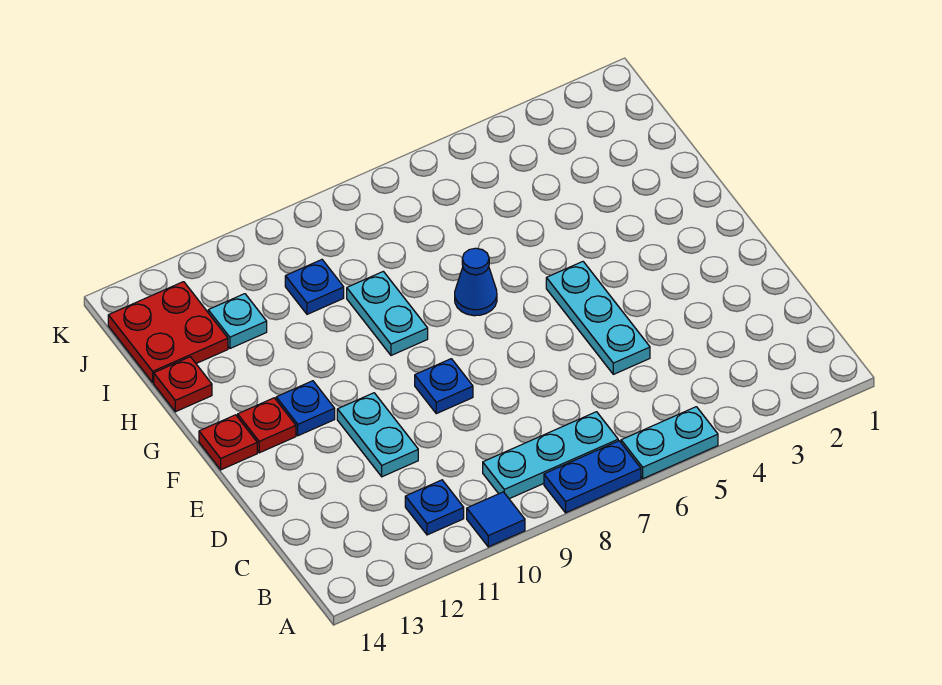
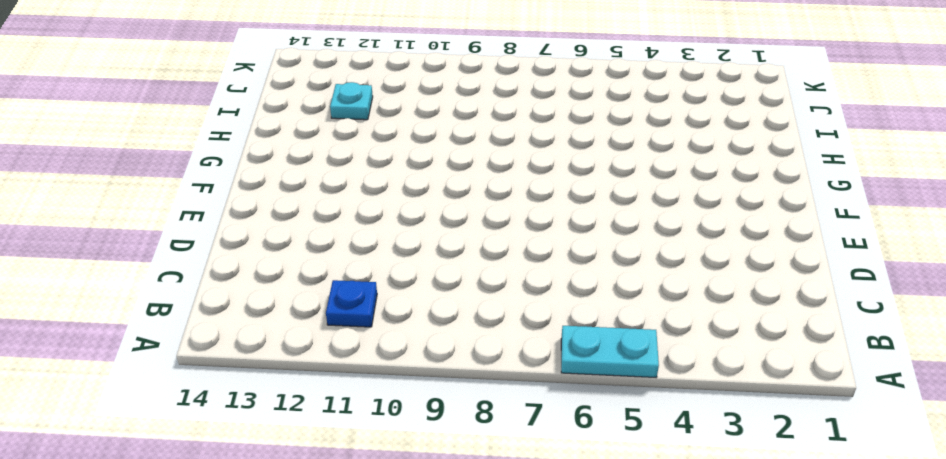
none -> blue 1x2 plate [544,441,641,513]
none -> blue 1x1 tile [467,492,525,547]
none -> cyan 1x3 plate [483,412,618,499]

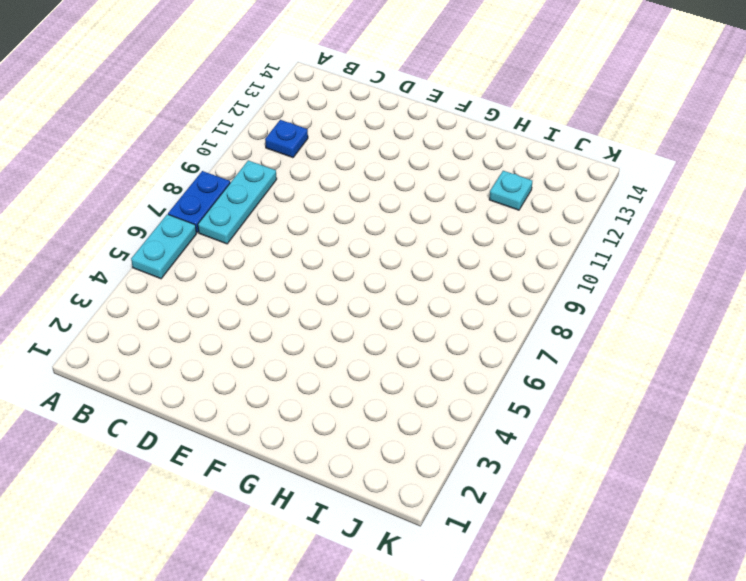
none -> blue 1x1 tile [467,492,525,547]
none -> cyan 1x3 plate [546,262,650,374]
none -> cyan 1x2 plate [337,393,418,477]

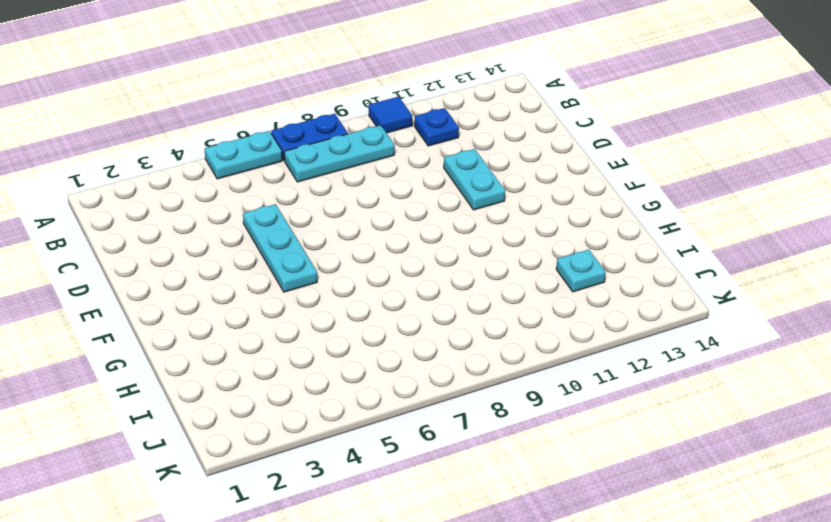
none -> blue 1x1 plate [415,359,473,414]
none -> blue 1x1 plate [276,381,335,436]
none -> red 1x1 plate [238,398,296,453]

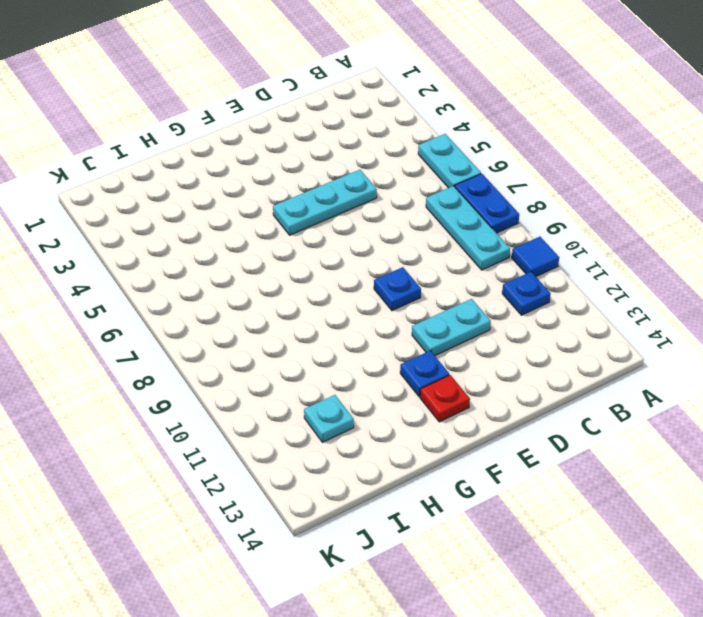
none -> red 1x1 plate [199,415,257,470]
none -> blue 1x1 cone [455,248,497,316]
none -> cyan 1x2 plate [347,271,428,355]

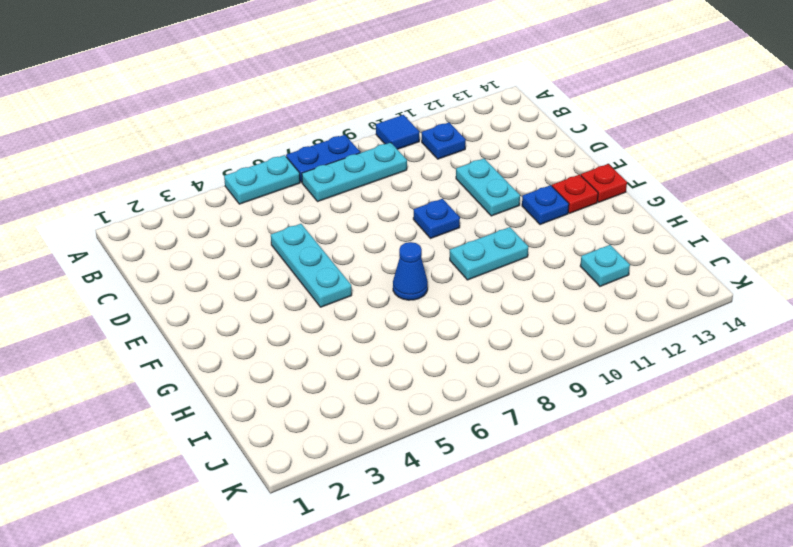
cyan 1x2 plate [450,227,528,280] -> cyan 1x2 plate turned to [347,271,428,355]
none -> red 1x1 plate [154,357,212,412]
none -> blue 1x1 plate [285,260,344,314]
none -> red 2x2 plate [108,282,228,382]

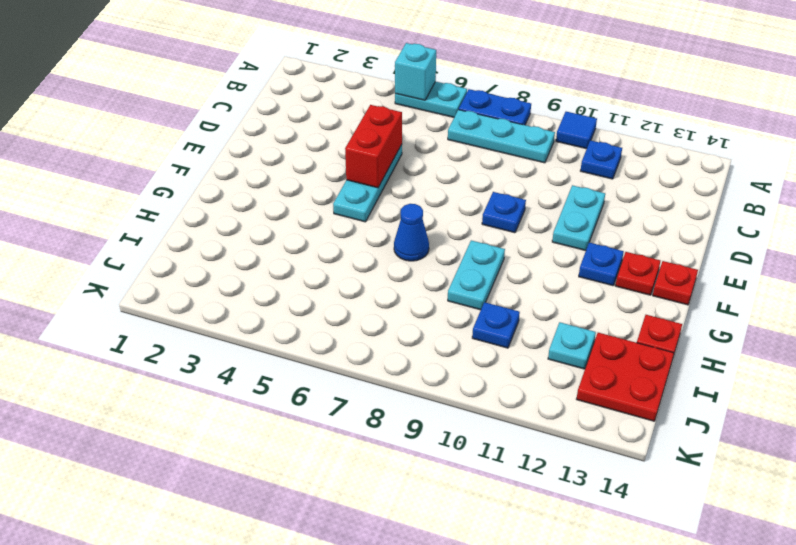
cyan 1x1 brick [395,43,436,100] -> none
red 1x2 brick [345,105,402,188] -> none

